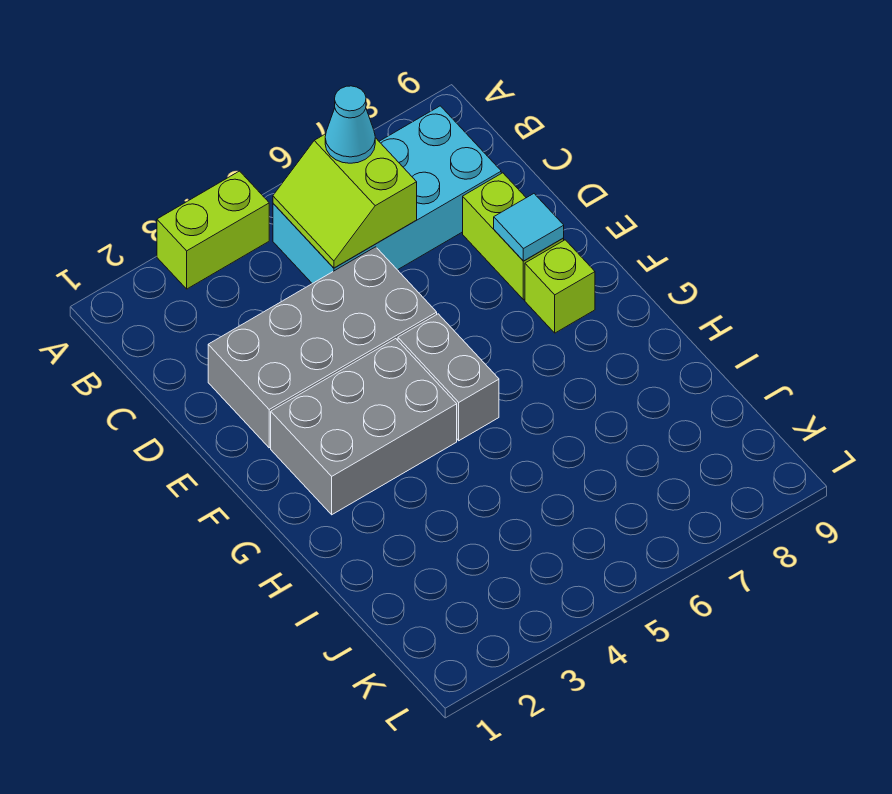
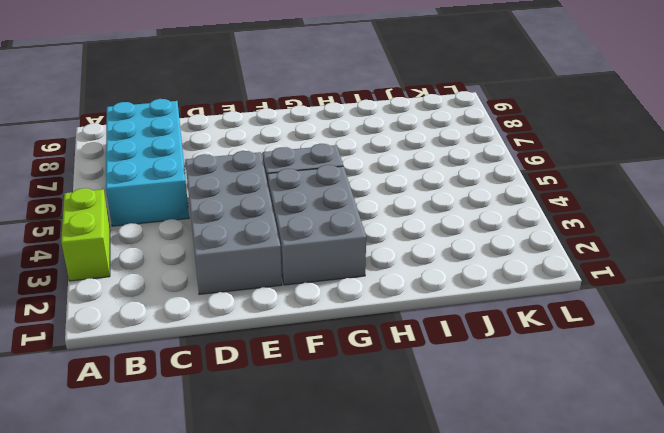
none -> lime 1x2 brick [463,173,564,300]
none -> lime 1x1 brick [525,240,595,333]

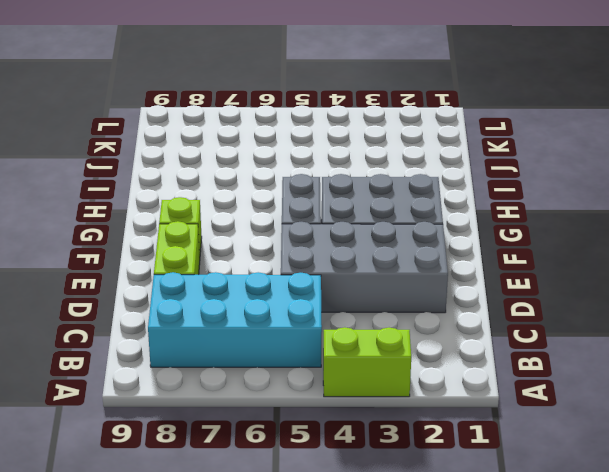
none -> lime 2x2 slope [273,134,417,268]
none -> cyan 1x1 tile [494,194,564,261]

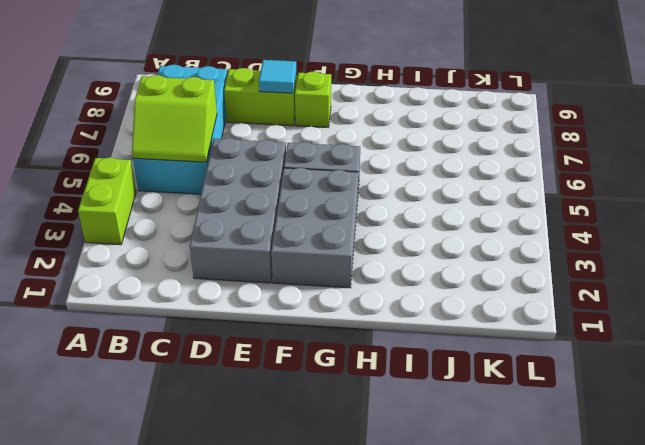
none -> cyan 1x1 cone [325,86,375,163]

